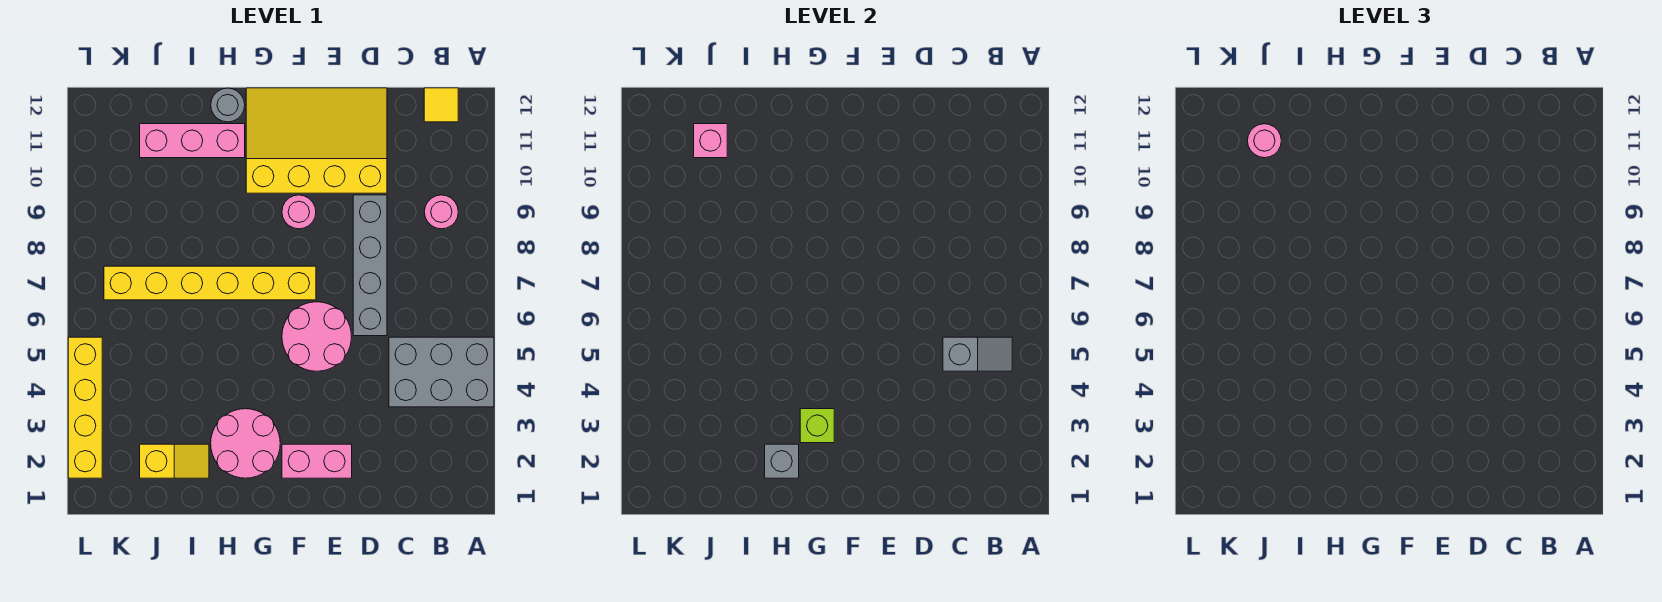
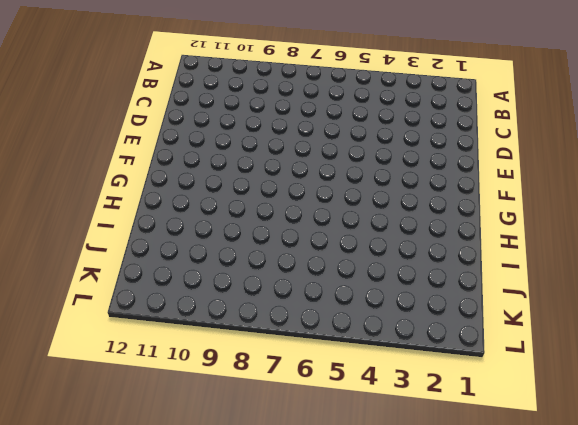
none -> grey 2x3 brick [389,337,494,407]
none -> pink 1x1 round brick [425,195,458,229]
none -> yellow 1x1 tile [424,88,458,122]

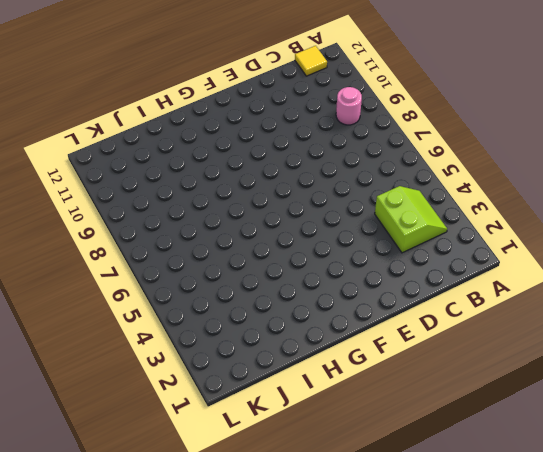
lime 2x2 slope [375,186,447,253] -> grey 2x3 brick [389,337,494,407]
none -> grey 1x4 brick [353,195,387,336]
none -> yellow 3x4 slope [246,88,387,193]
none -> pink 1x2 brick [282,444,352,478]

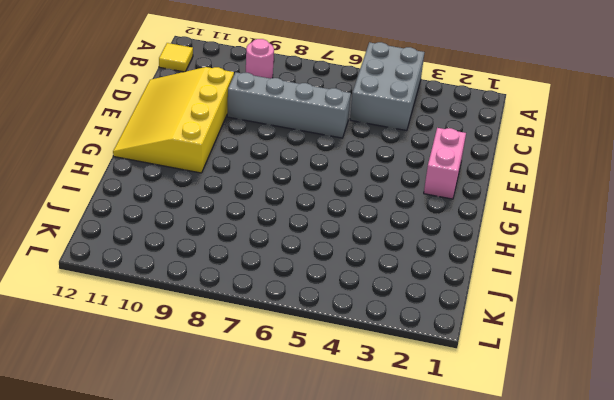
none -> pink 2x2 round brick [282,302,352,371]
none -> yellow 1x6 brick [104,266,316,300]
none -> pink 1x1 round brick [282,195,316,229]

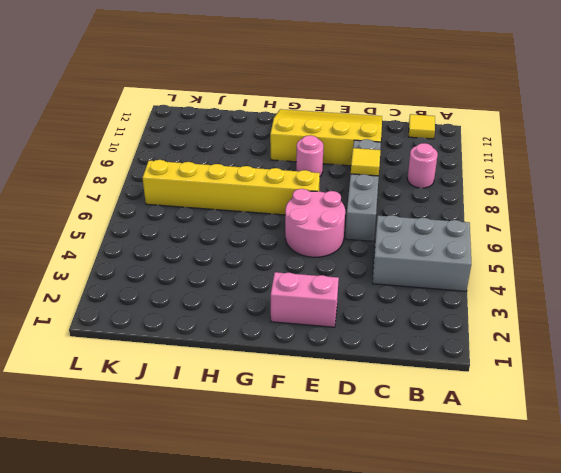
yellow 1x1 tile [351,148,381,176] -> none
none -> pink 2x2 round brick [211,409,280,478]
none -> pink 1x3 brick [140,124,245,158]
none -> grey 1x1 round brick [211,88,245,122]

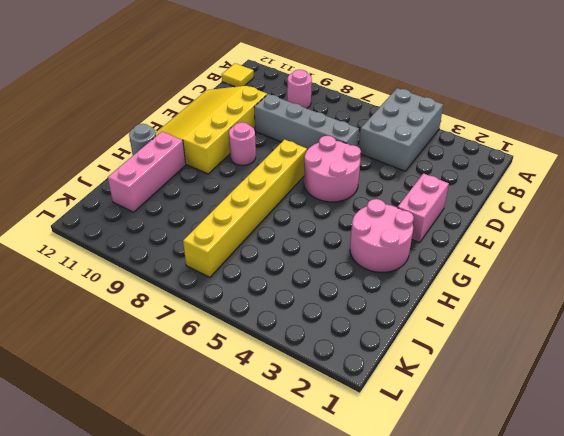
none -> yellow 1x2 slope [140,444,209,478]
none -> yellow 1x4 brick [68,337,102,478]
none -> grey 1x2 slope [943,337,1012,371]

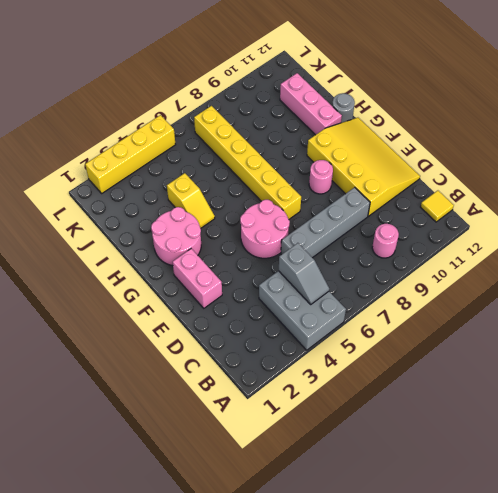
yellow 1x2 slope [167,173,215,228] -> yellow 1x2 slope moved to [140,444,209,478]
none -> lime 1x1 brick [800,409,834,443]
none -> grey 1x1 brick [765,444,799,478]
none -> pink 1x1 brick [694,124,727,158]

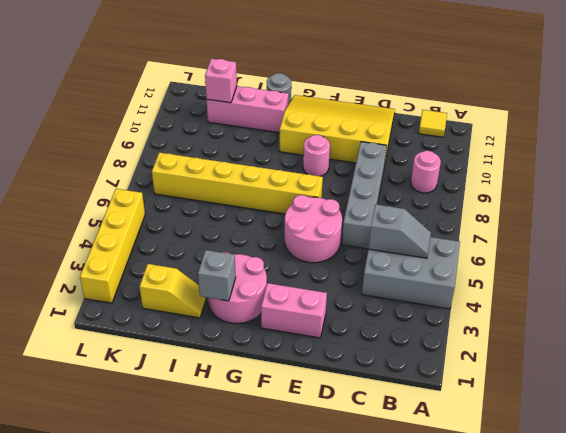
none -> lime 1x1 brick [800,409,834,443]
none -> pink 1x1 round brick [1248,124,1281,158]

